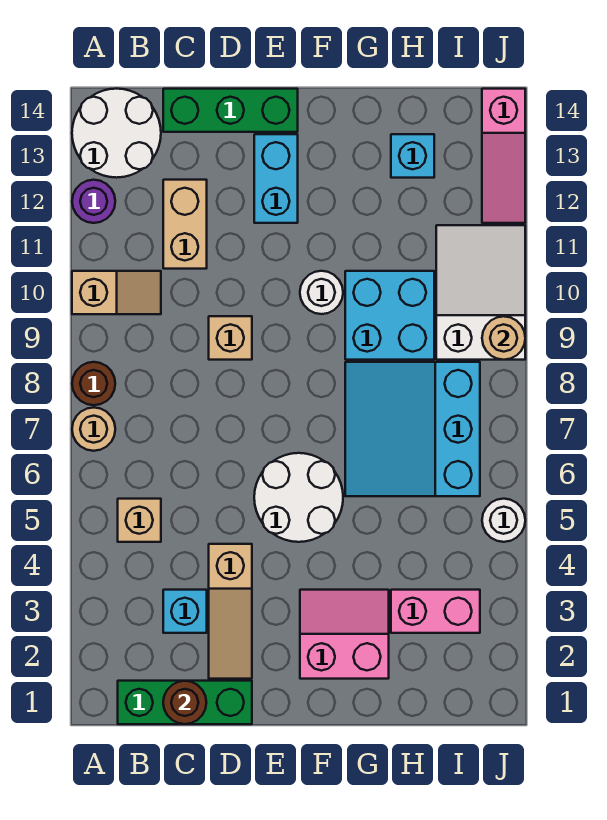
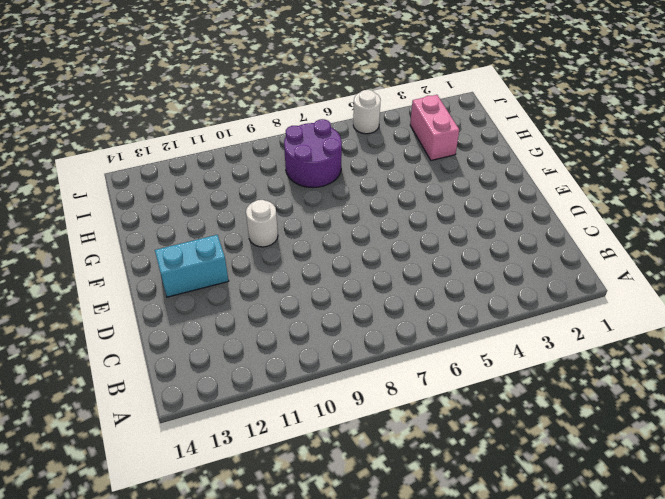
purple 2x2 round brick [284,119,342,188] -> cyan 3x3 slope [345,362,480,496]
none -> tan 1x1 round brick [72,408,115,451]
none -> brown 1x1 round brick [72,362,115,405]
none -> tan 1x2 slope [72,271,161,314]

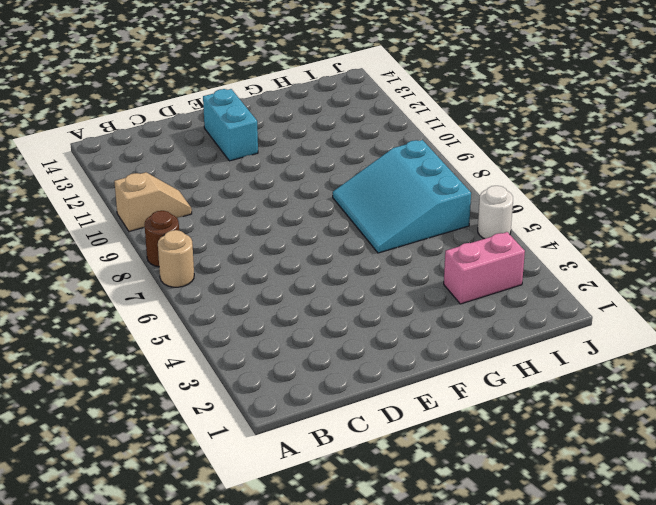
none -> purple 1x1 round brick [72,180,115,223]
none -> white 2x2 round brick [72,89,161,178]
none -> green 1x3 brick [118,681,252,724]

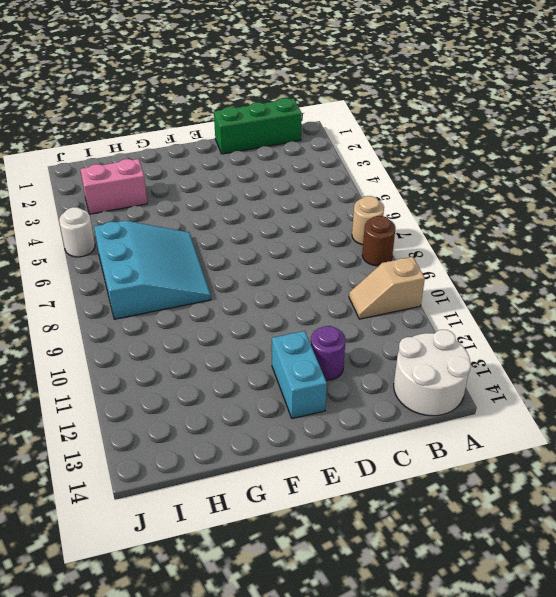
purple 1x1 round brick [311,326,346,380] -> purple 1x1 round brick moved to [72,180,115,223]
none -> tan 1x1 brick [118,499,161,542]
none -> cyan 1x1 brick [163,590,207,633]
none -> tan 1x2 brick [163,180,207,269]

